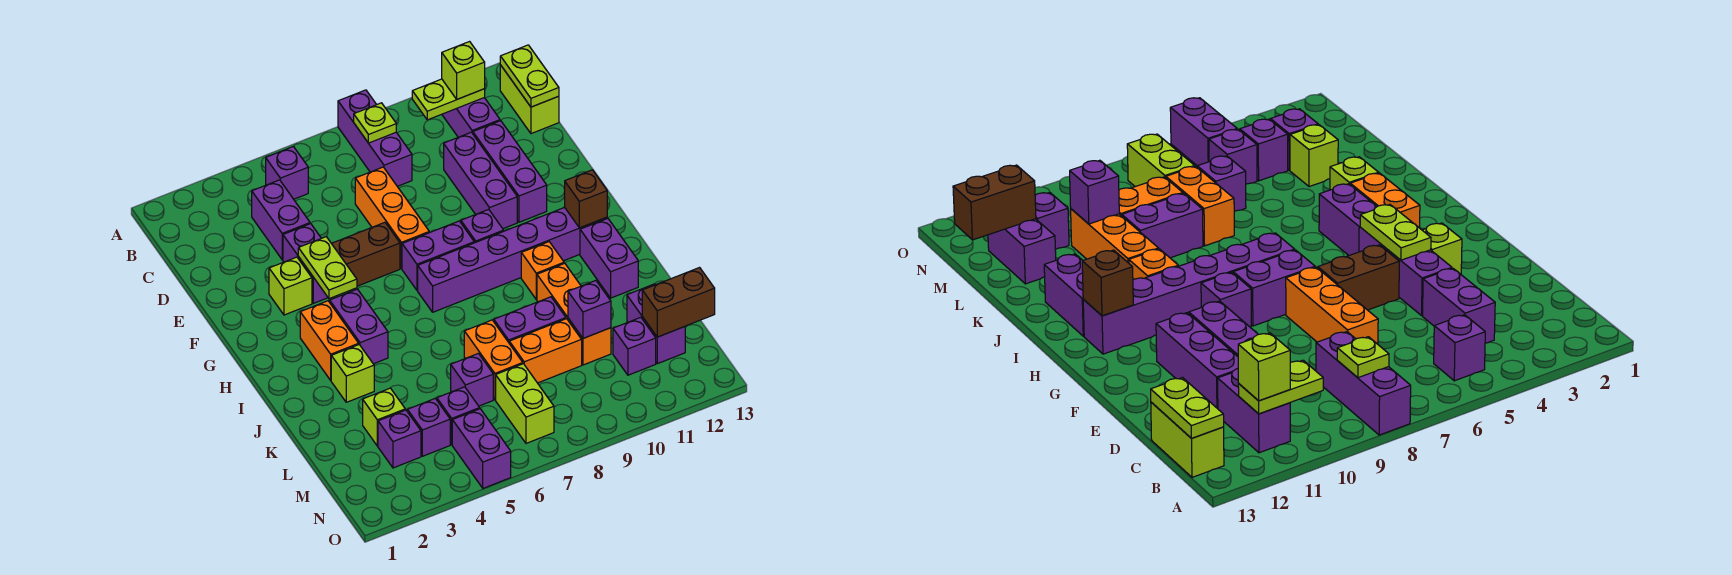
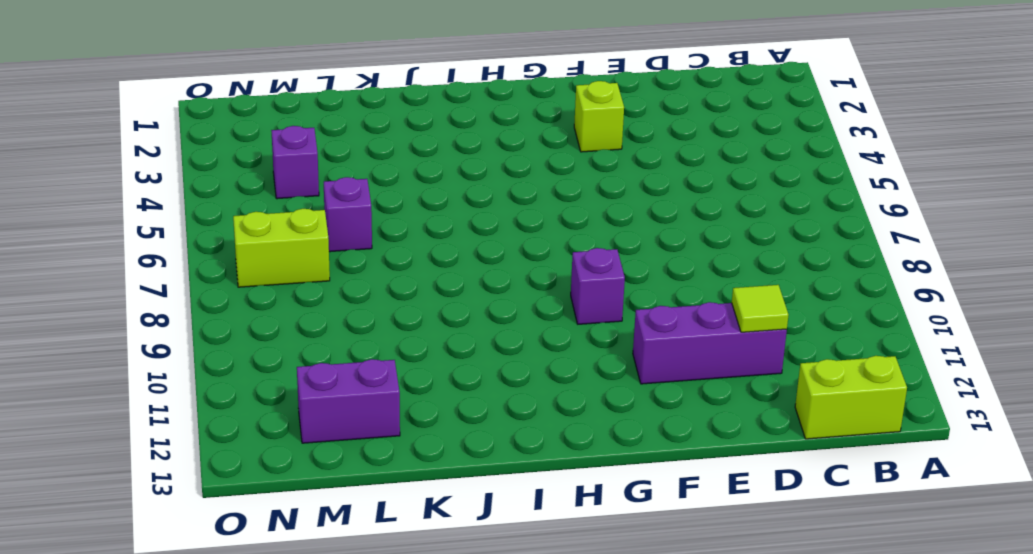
lime 1x1 tile [732,285,788,332] -> none
none -> purple 1x3 brick [338,90,412,186]
none -> purple 1x1 brick [266,147,308,199]
none -> purple 1x2 brick [442,98,500,137]
none -> purple 1x2 brick [252,180,310,260]

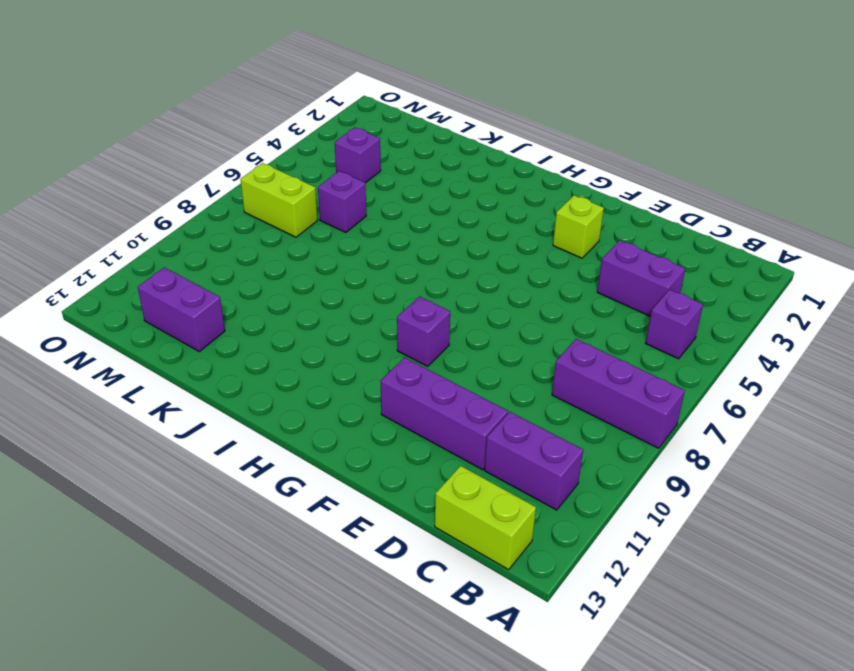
none -> orange 1x3 brick [355,167,429,269]
none -> purple 1x3 brick [444,132,517,229]
none -> purple 1x2 brick [283,224,328,303]
none -> brown 1x2 brick [332,222,400,286]

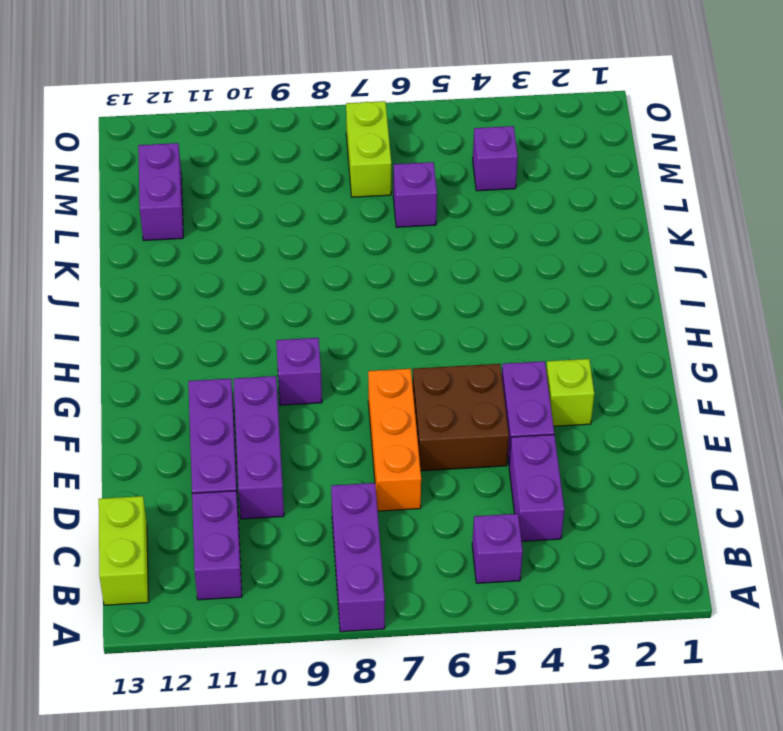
brown 2x2 brick [413,364,509,471] -> brown 1x2 brick [332,222,400,286]
none -> purple 1x2 brick [402,221,474,290]
none -> orange 1x2 brick [300,301,359,380]
none -> purple 1x2 brick [330,289,388,364]
none -> purple 1x6 brick [418,207,607,312]

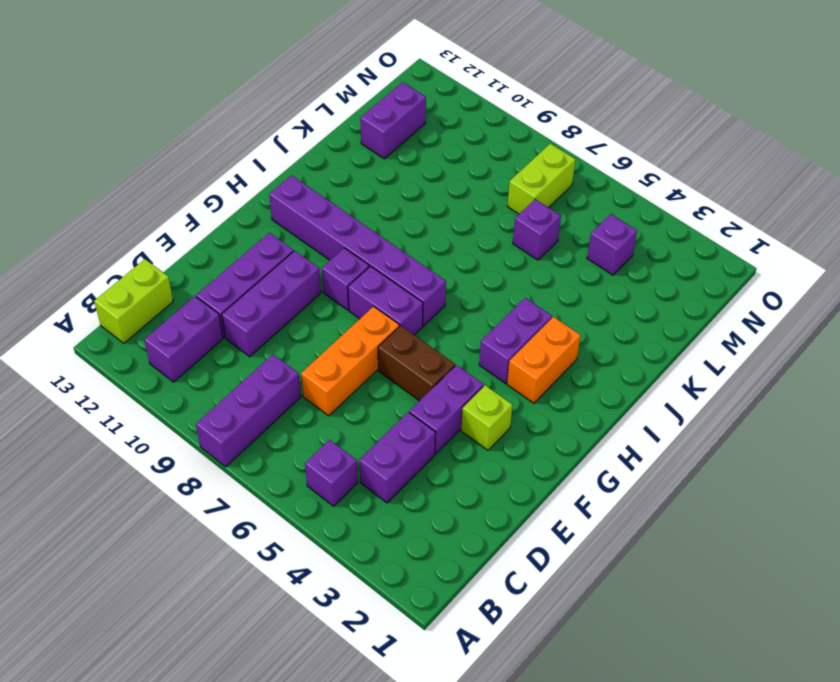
none -> orange 1x1 brick [521,242,564,299]
none -> purple 1x2 brick [580,218,638,298]
none -> lime 1x1 brick [331,345,374,402]
none -> orange 1x3 brick [537,263,611,365]

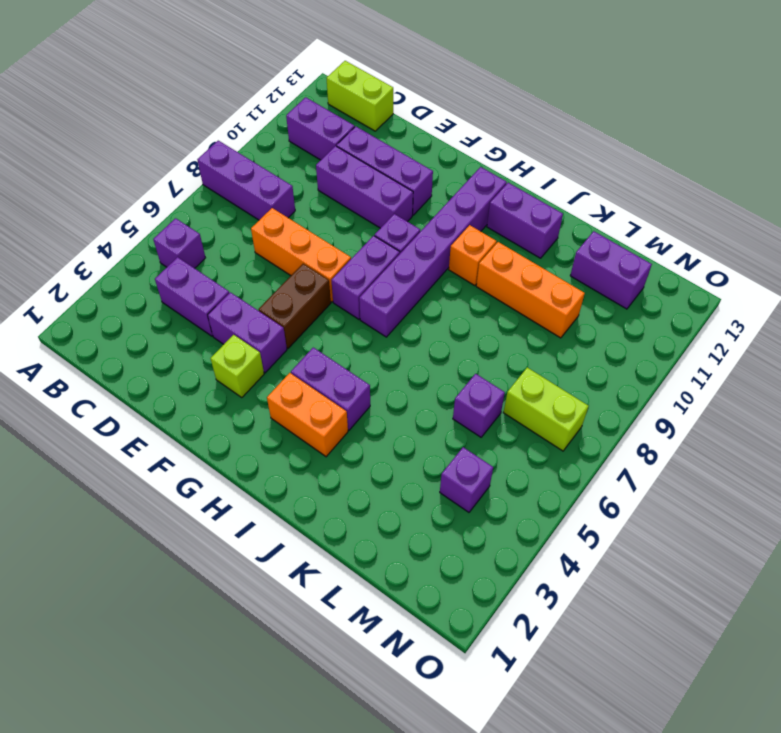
none -> lime 1x1 brick [331,345,374,402]
none -> orange 1x2 brick [464,320,523,400]
none -> purple 1x2 brick [494,297,566,342]
none -> lime 1x1 brick [363,388,405,446]

